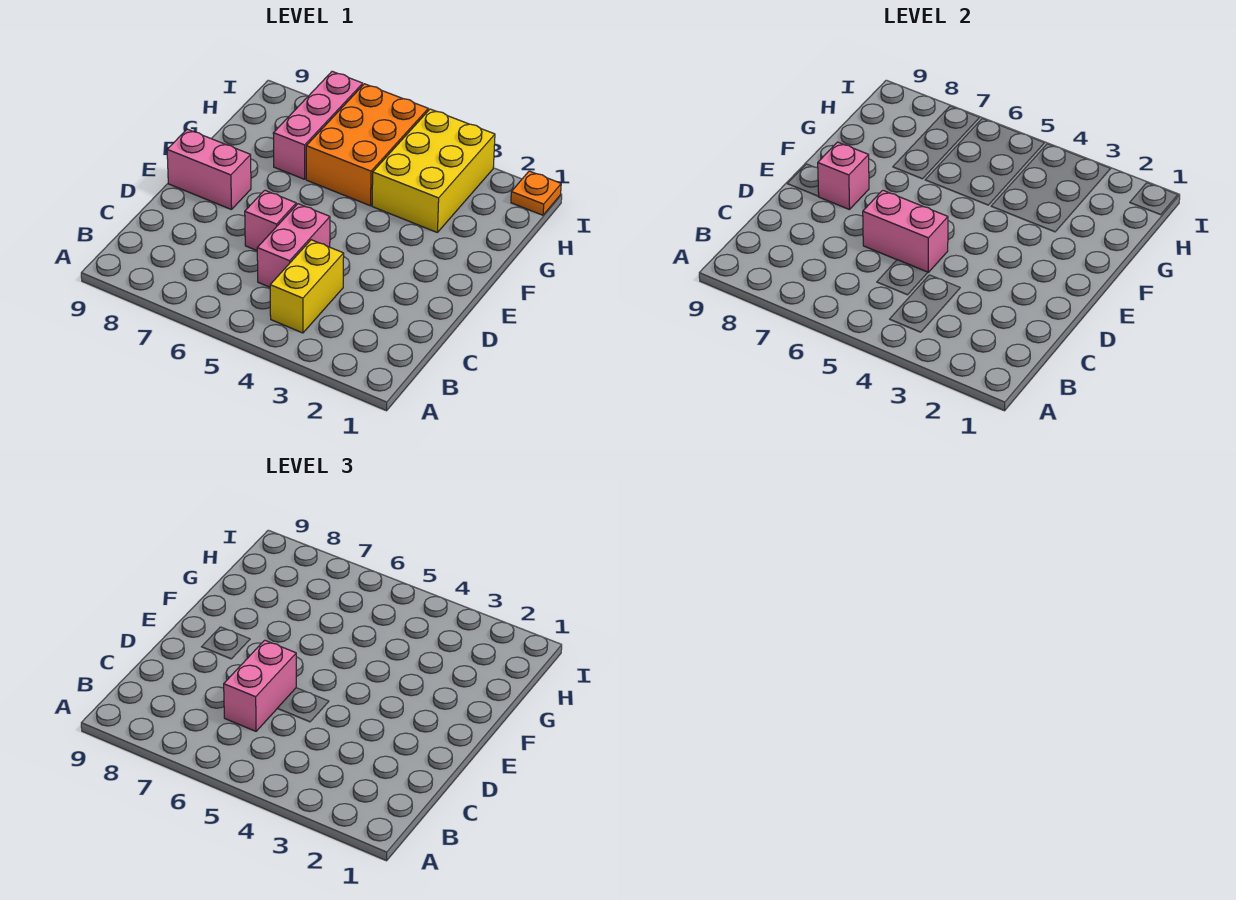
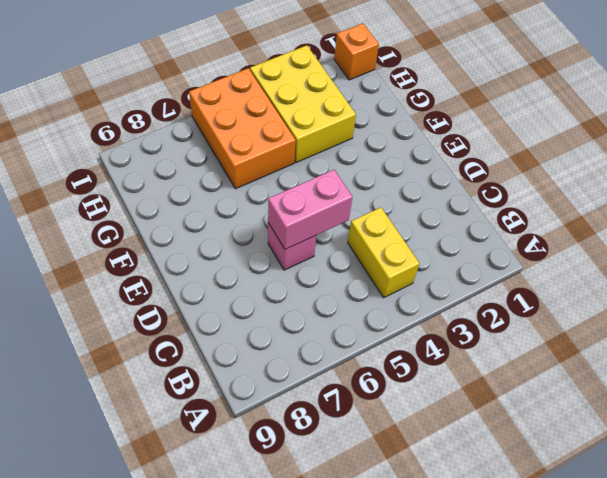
orange 1x1 brick [334,23,379,80] -> orange 1x1 plate [511,171,561,215]
none -> pink 1x2 brick [257,204,330,287]
none -> pink 1x2 brick [167,129,251,210]

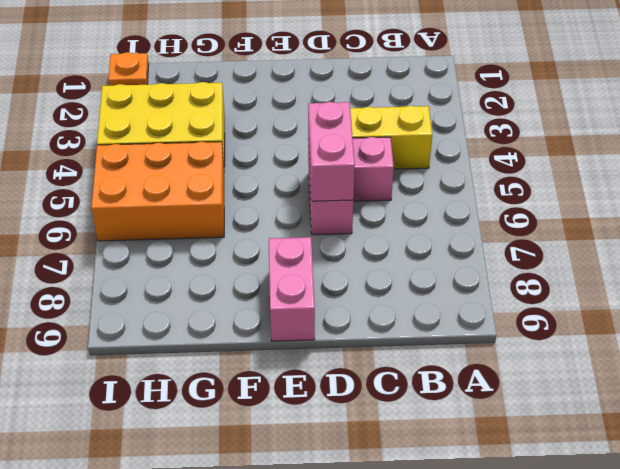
none -> pink 1x3 brick [273,71,363,179]
none -> pink 1x1 brick [818,142,869,210]

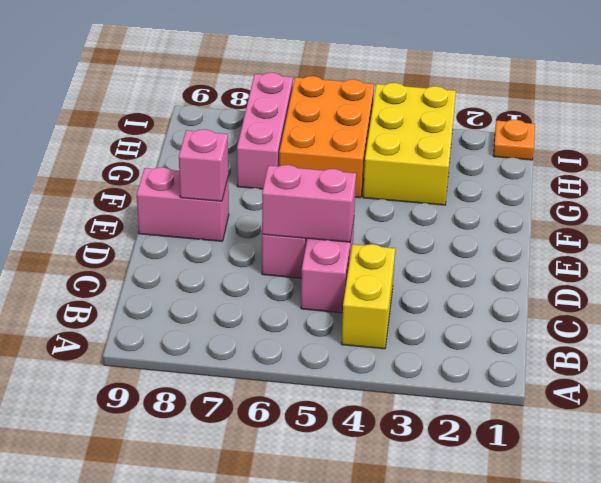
none -> pink 1x2 brick [224,640,296,731]

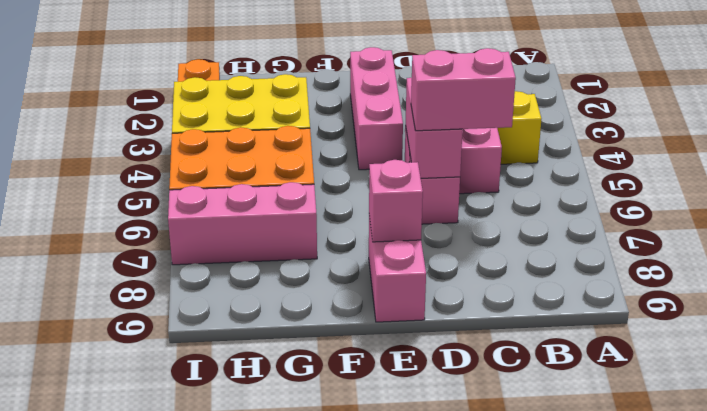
pink 1x3 brick [350,47,403,170] -> none

